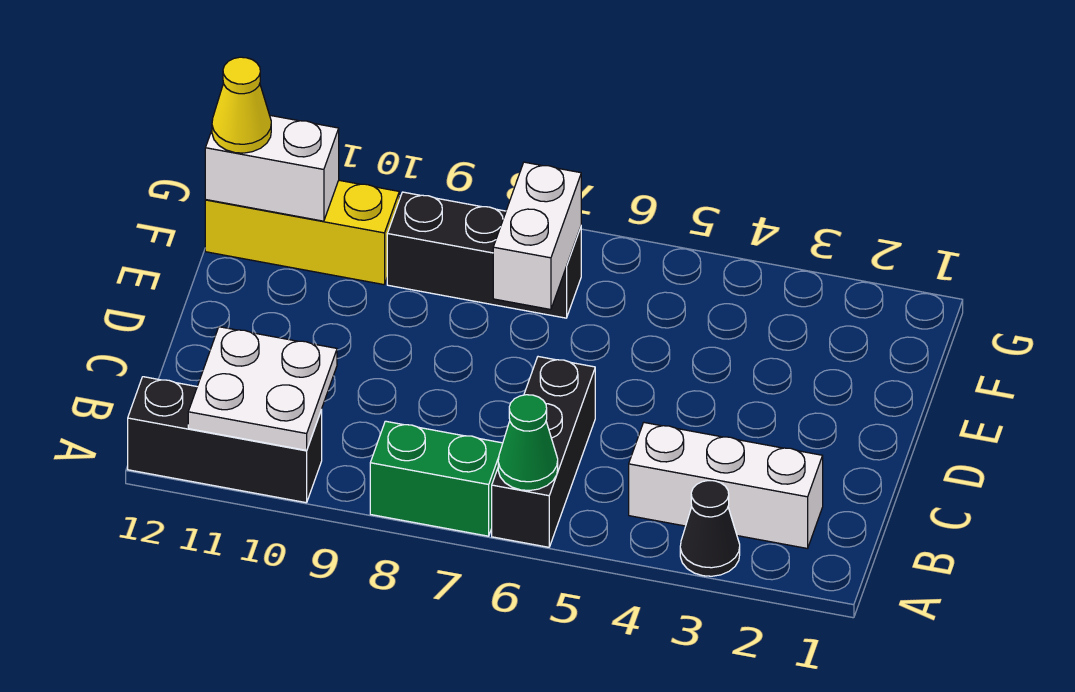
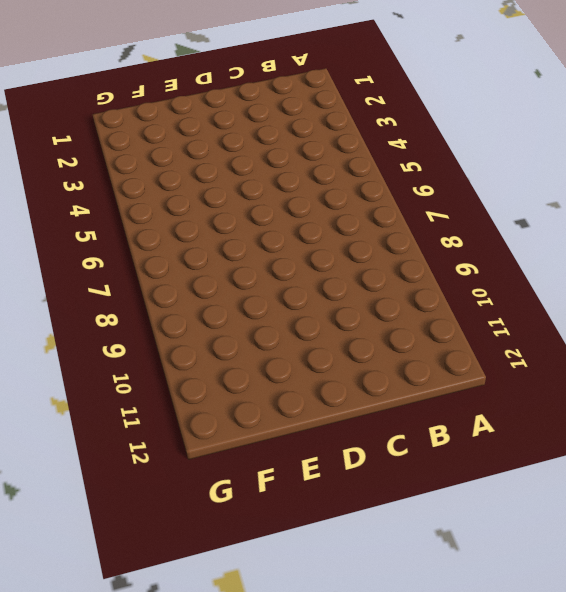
none -> black 1x1 cone [680,481,740,576]
none -> black 1x3 brick [492,357,595,547]
none -> green 1x2 brick [370,421,503,536]

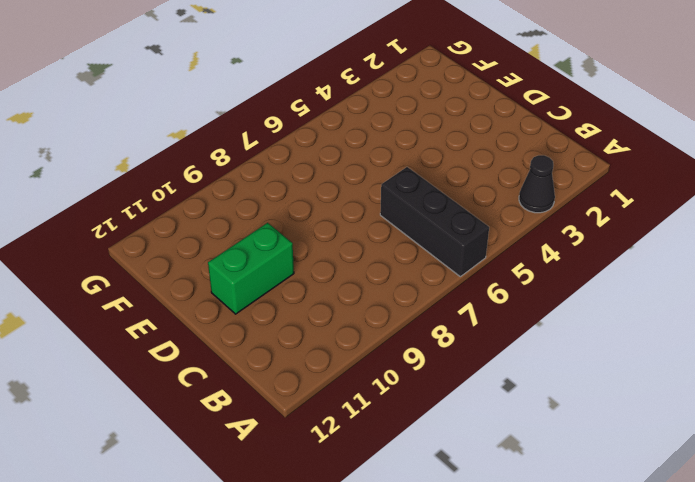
green 1x2 brick [208,223,294,314] -> green 1x2 brick moved to [370,421,503,536]
none -> black 1x3 brick [128,377,322,503]
none -> white 1x3 brick [629,423,823,549]
none -> black 1x3 brick [387,192,581,318]

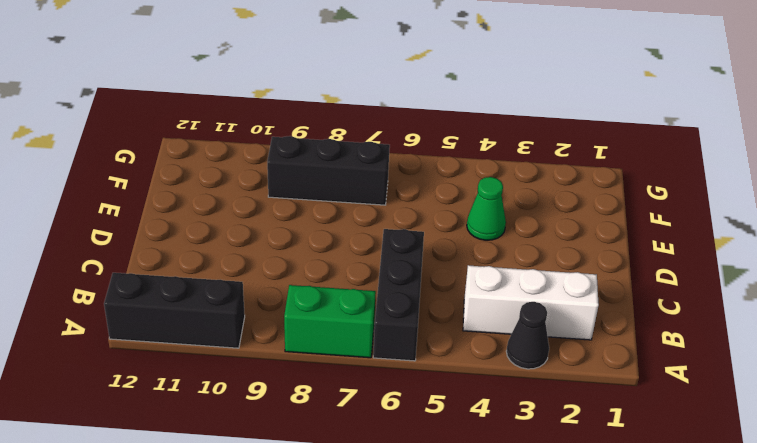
green 1x1 cone [467,177,506,240] -> green 1x1 cone moved to [498,395,558,491]
none -> yellow 1x3 brick [205,180,399,285]
none -> white 2x2 plate [188,327,337,450]
none -> white 1x2 brick [493,162,581,310]

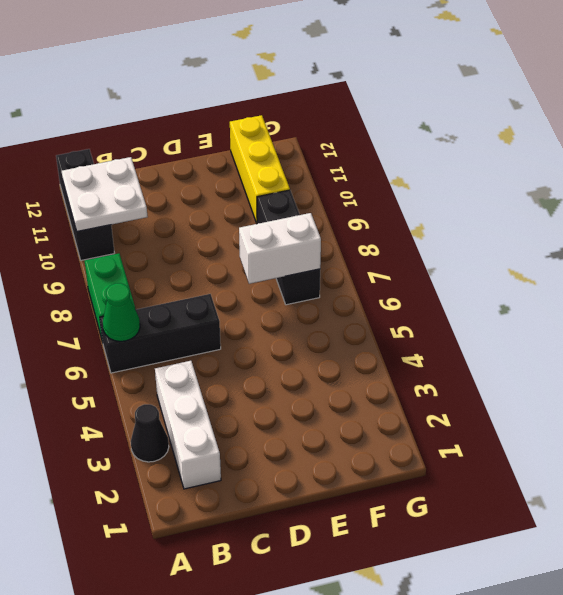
none -> white 1x2 brick [205,115,339,221]
none -> yellow 1x1 cone [212,57,271,153]

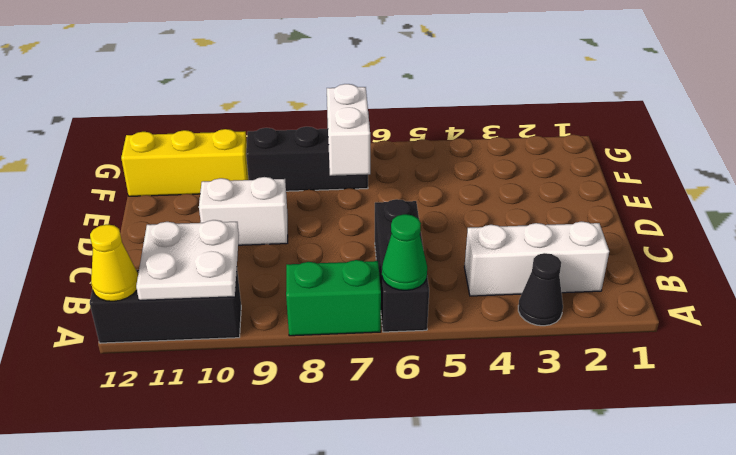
yellow 1x1 cone [90,224,138,301] -> yellow 1x1 cone moved to [212,57,271,153]
white 1x2 brick [199,177,288,245] -> white 1x2 brick moved to [205,115,339,221]

